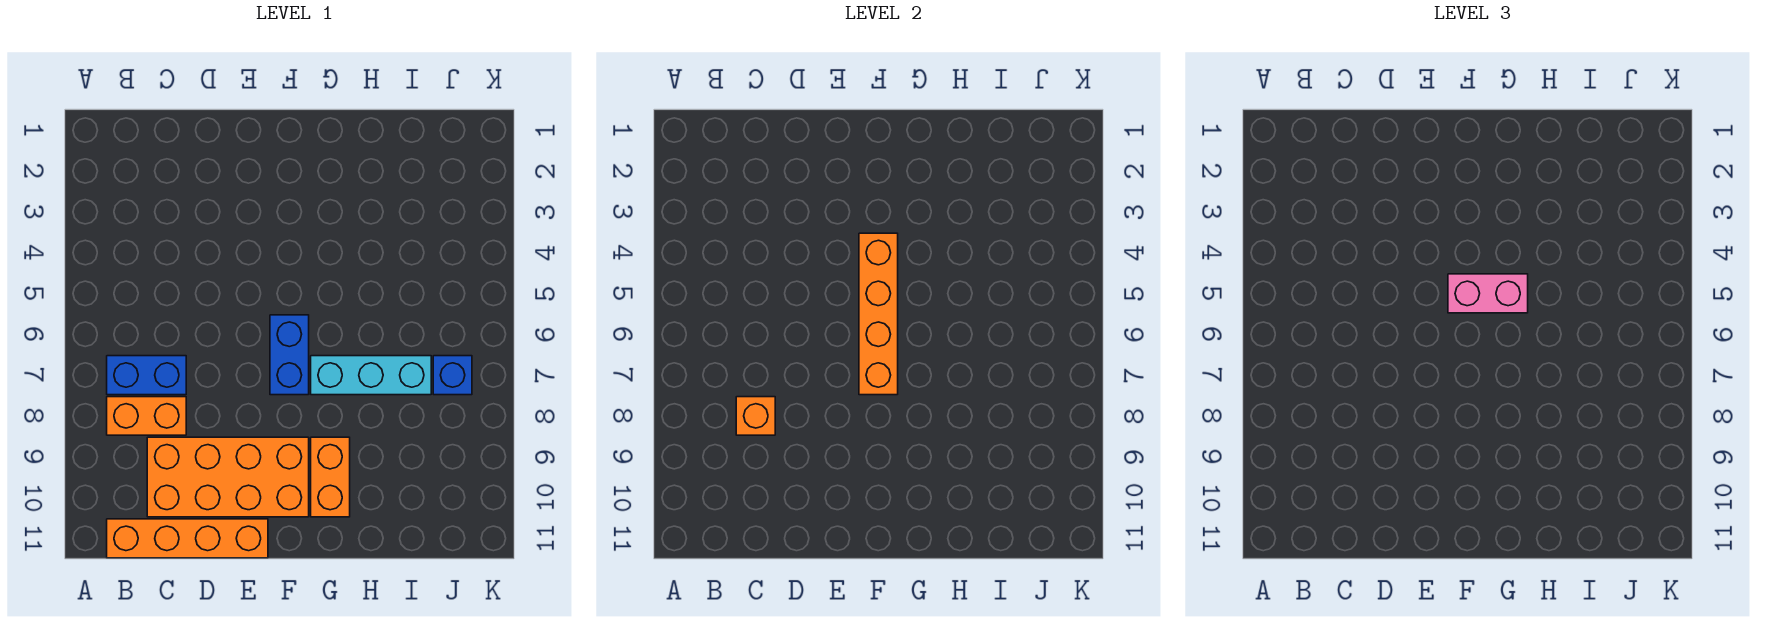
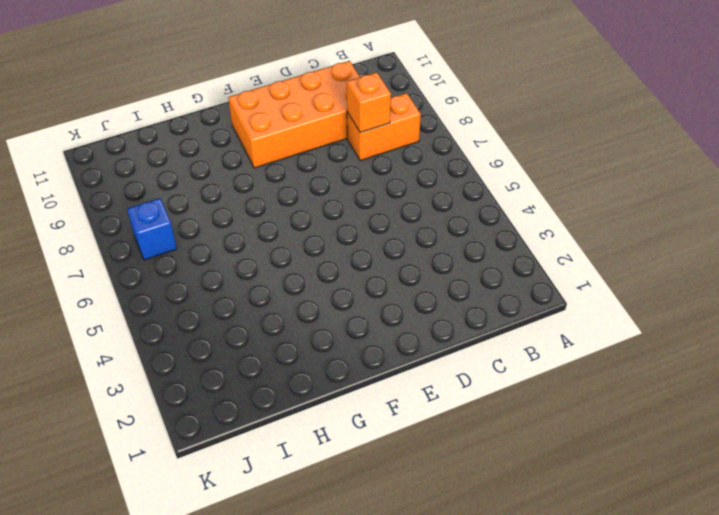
none -> blue 1x2 brick [107,356,186,395]
none -> orange 1x4 brick [107,519,268,558]

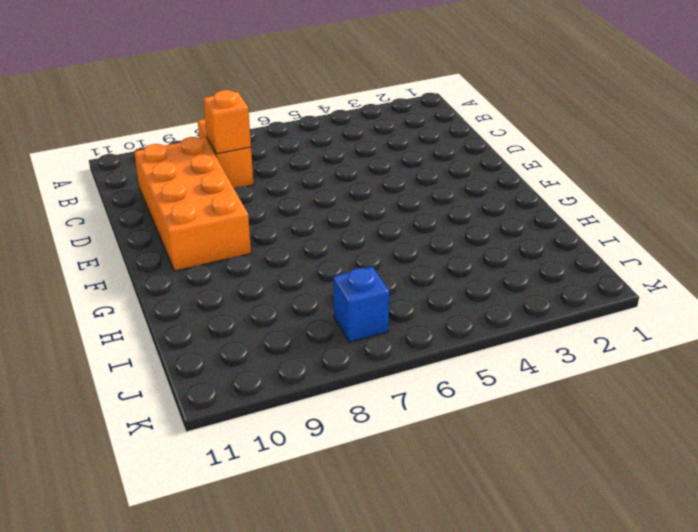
none -> blue 1x2 brick [107,356,186,395]
none -> orange 1x4 brick [107,519,268,558]

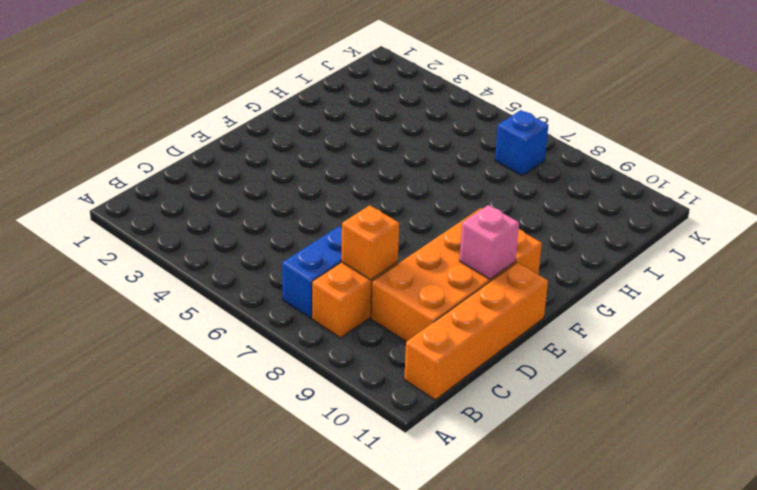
pink 1x1 brick [460,205,519,279] -> none
none -> blue 1x2 brick [270,315,309,395]
none -> cyan 1x3 brick [311,356,431,395]

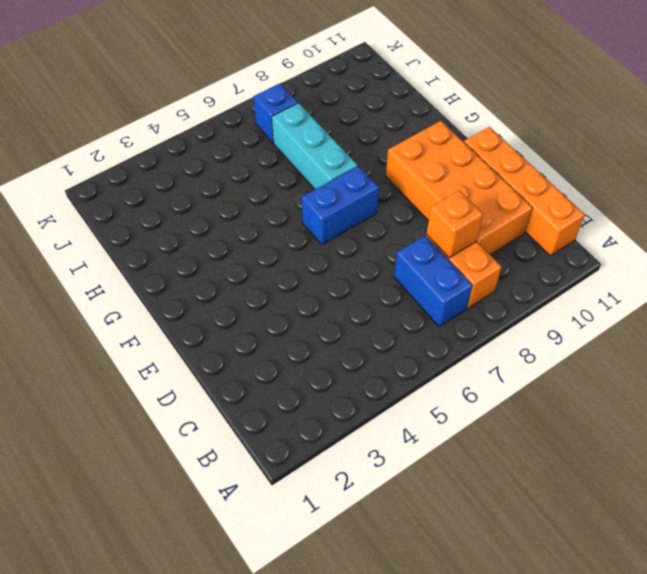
none -> orange 1x2 brick [311,437,350,517]
none -> orange 1x4 brick [859,233,898,395]

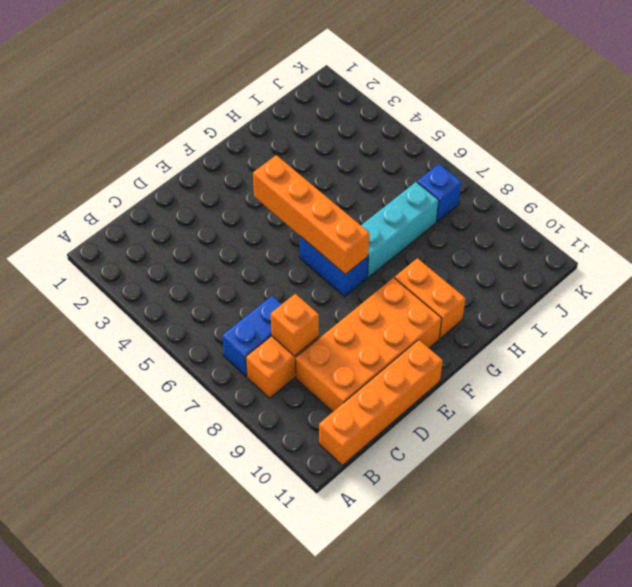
none -> pink 1x2 brick [1448,274,1528,313]

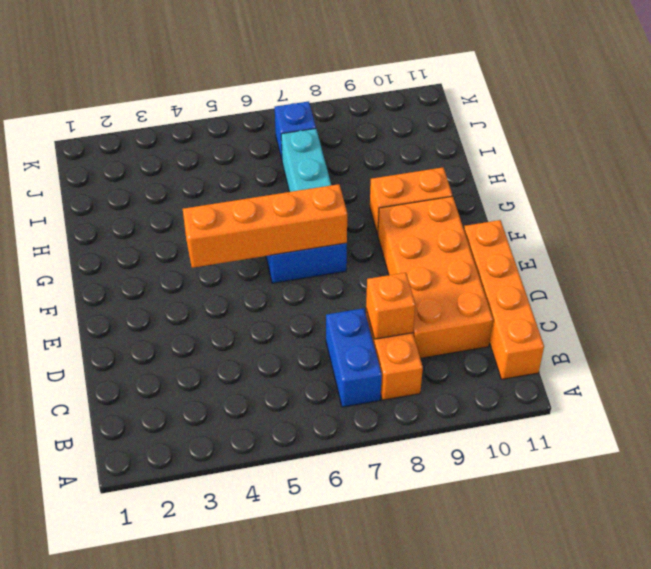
none -> pink 1x2 brick [1448,274,1528,313]

